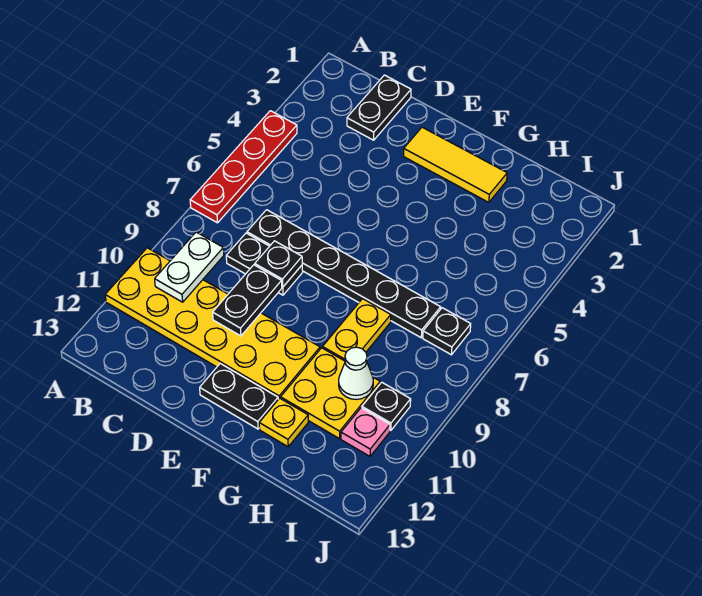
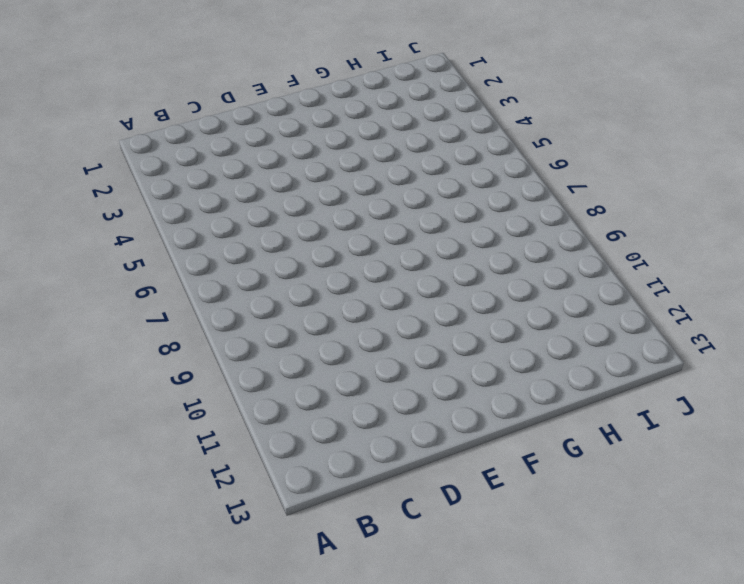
none -> red 1x4 plate [190,111,297,223]
none -> yellow 2x6 plate [105,248,320,399]
none -> black 1x2 plate [347,75,411,140]

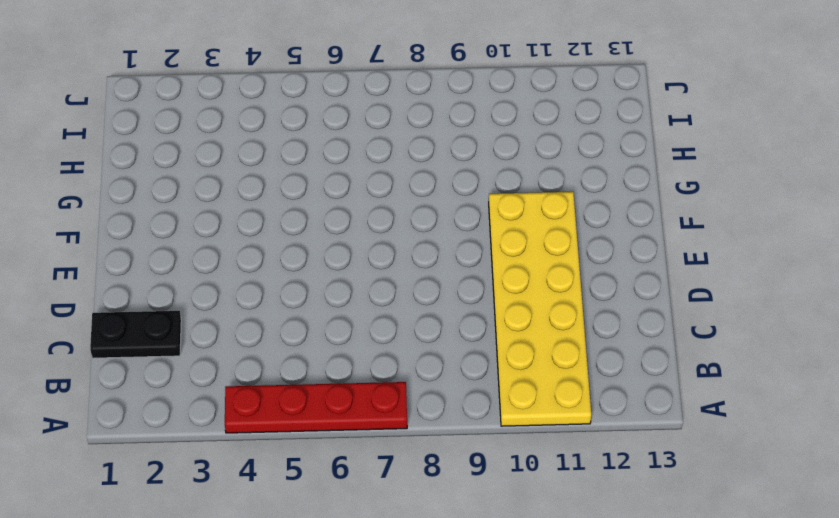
none -> black 1x6 plate [247,210,441,338]
none -> black 1x2 plate [226,233,303,295]
none -> yellow 1x3 tile [404,127,507,202]

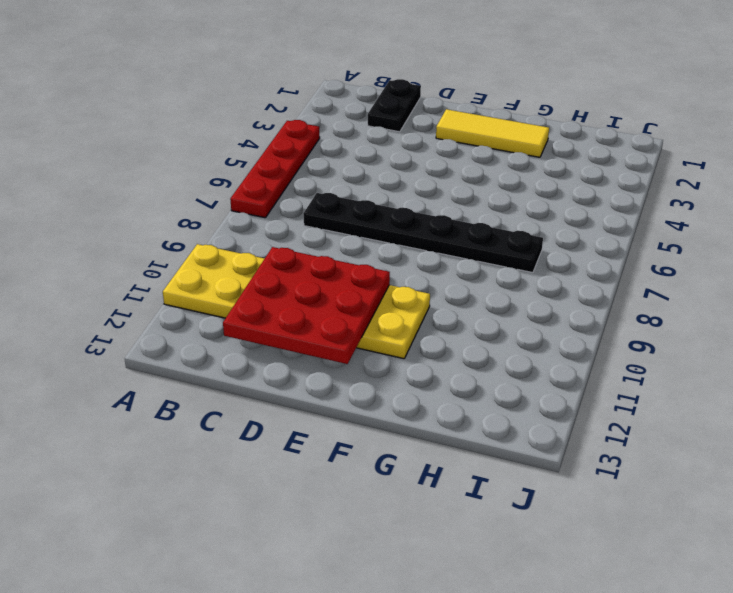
red 3x3 plate [223,247,390,364] -> black 1x2 plate [213,265,282,336]
none -> black 1x2 plate [226,233,303,295]
none -> black 1x2 plate [200,364,278,429]
none -> yellow 1x2 plate [323,299,391,361]

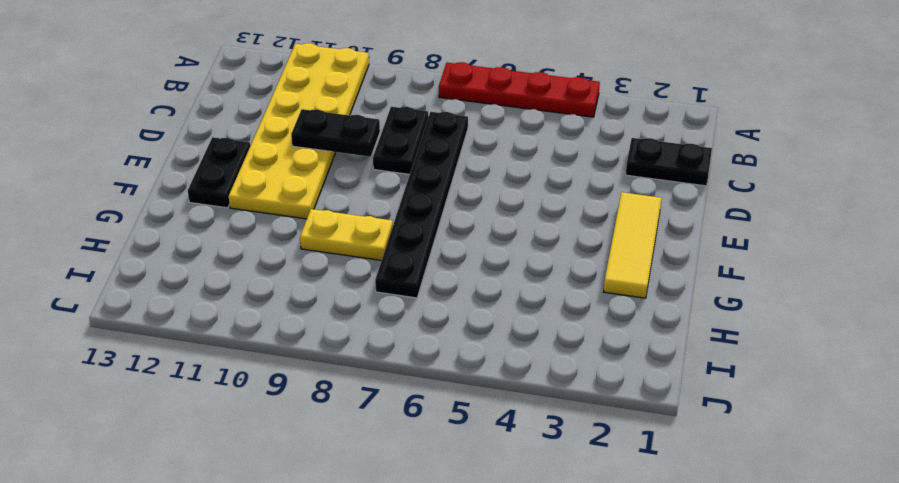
none -> yellow 2x2 plate [281,348,380,439]
none -> yellow 1x1 plate [259,398,308,447]
none -> black 1x1 plate [423,308,471,355]

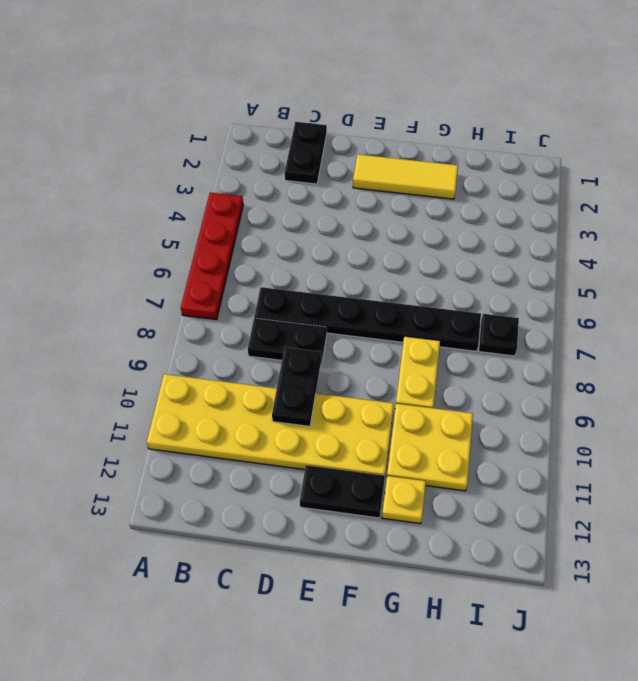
none -> black 1x1 plate [362,382,411,431]
none -> pink 1x1 plate [341,408,390,456]
none -> white 1x2 plate [155,232,224,302]

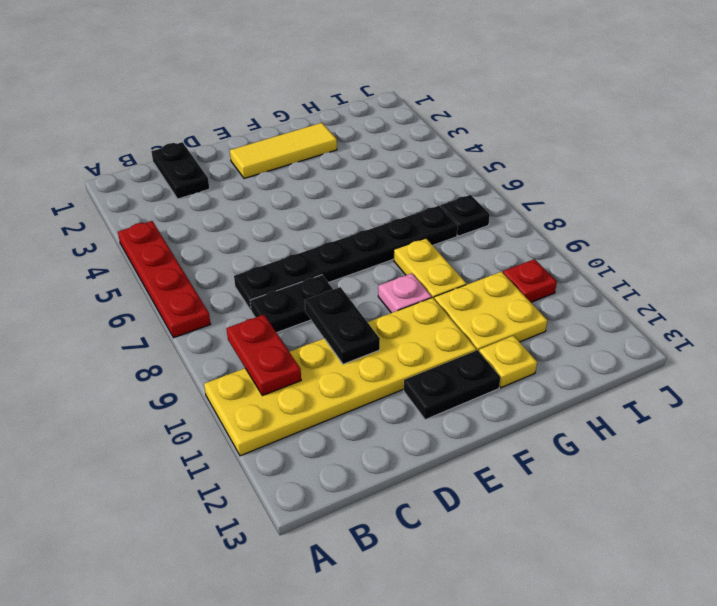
red 1x2 plate [227,315,301,396] -> white 1x2 plate [155,232,224,302]
pink 1x1 plate [378,273,432,313] -> pink 1x1 plate moved to [341,408,390,456]
red 1x1 plate [503,259,557,302] -> black 1x1 plate [362,382,411,431]
none -> black 1x1 plate [255,241,302,287]
none -> white 1x1 cone [339,347,373,399]

